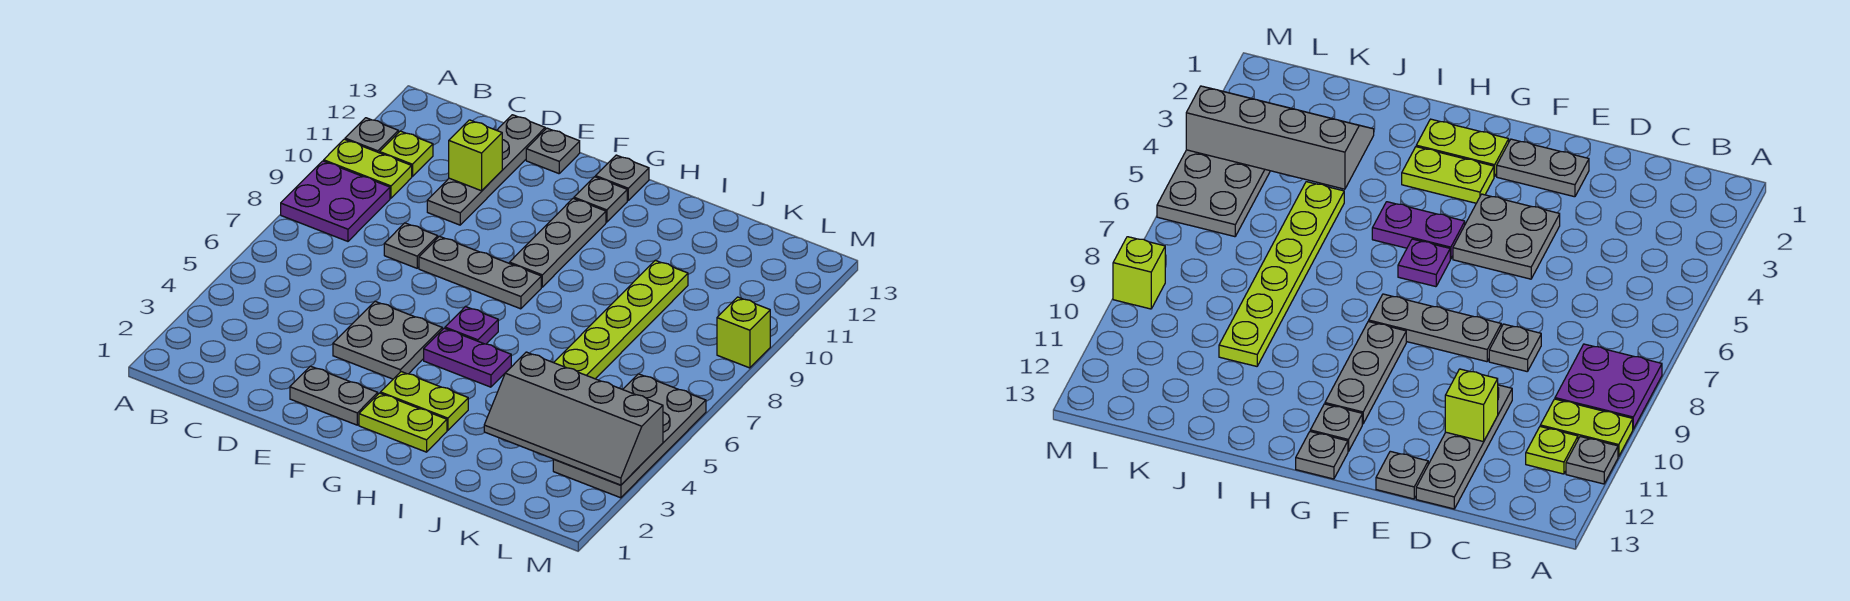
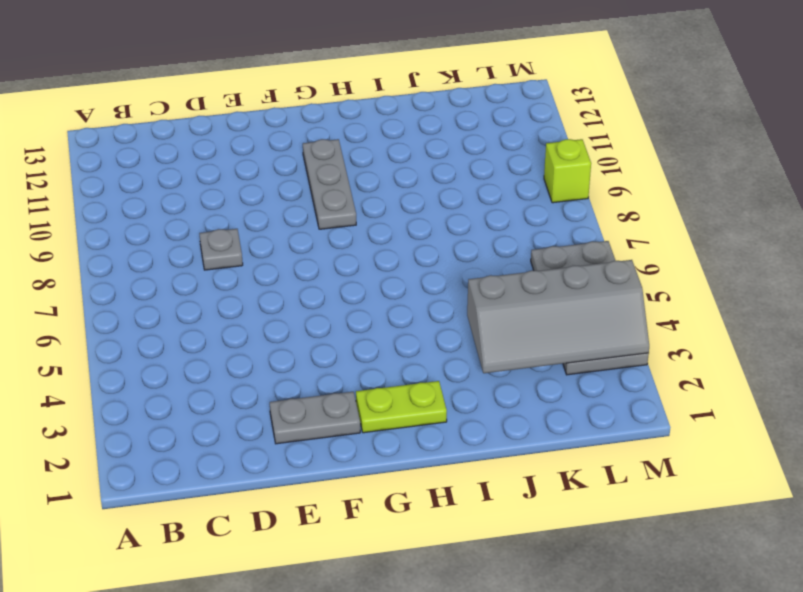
none -> purple 2x2 plate [281,161,390,241]
none -> lime 1x2 plate [324,139,412,198]
none -> grey 1x1 plate [345,118,398,153]

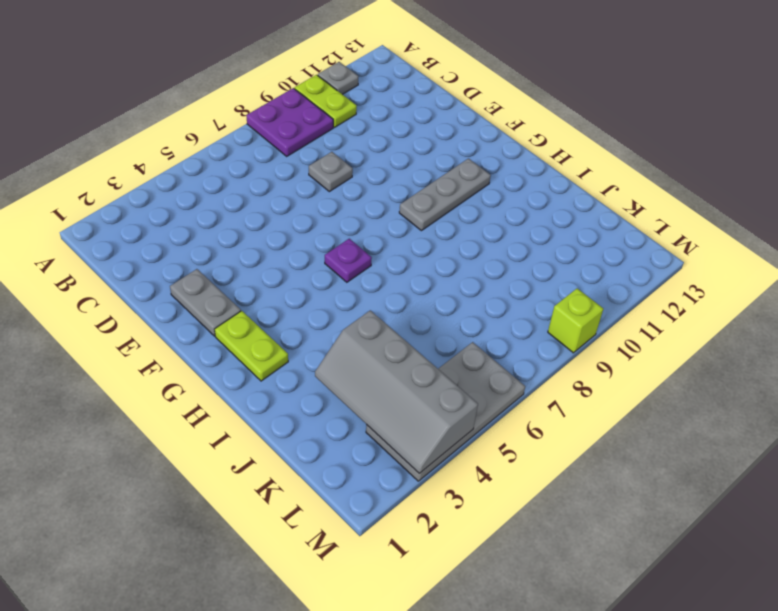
none -> lime 1x1 plate [380,131,433,177]
none -> grey 1x4 plate [427,115,545,225]
none -> grey 2x2 plate [333,301,442,379]

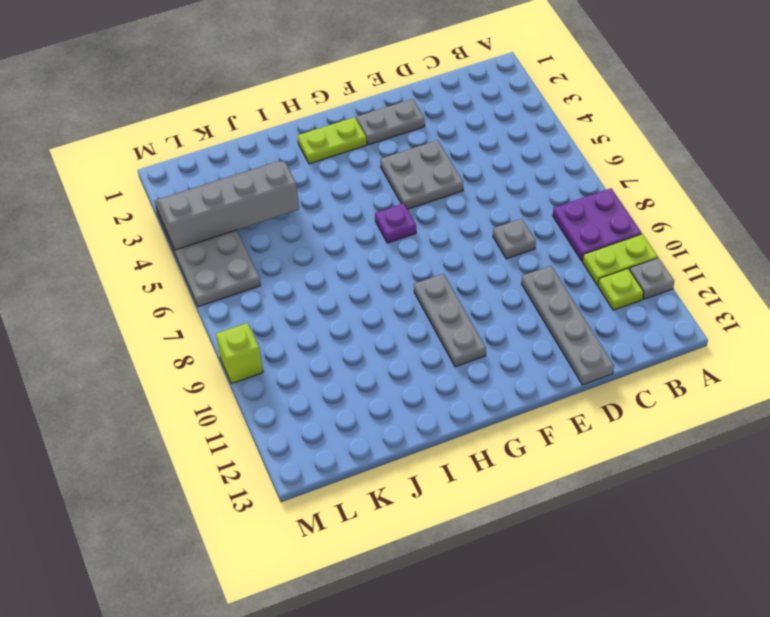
none -> grey 1x3 plate [419,236,541,309]
none -> grey 1x1 plate [526,128,580,174]
none -> lime 1x2 plate [381,372,468,430]

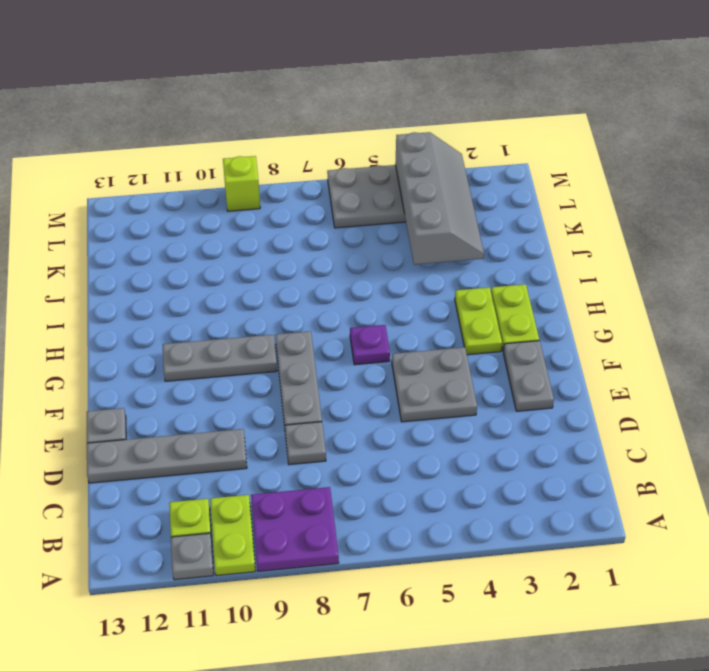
none -> purple 1x2 plate [424,328,511,387]
none -> grey 1x1 plate [574,177,627,222]
none -> grey 1x1 plate [596,155,649,200]

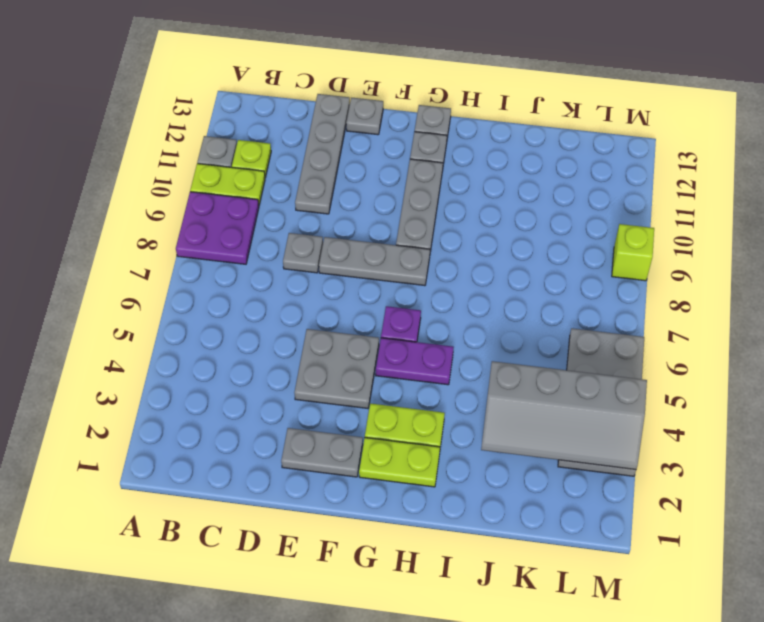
none -> lime 1x6 plate [554,260,688,379]
none -> lime 1x1 brick [449,120,502,191]

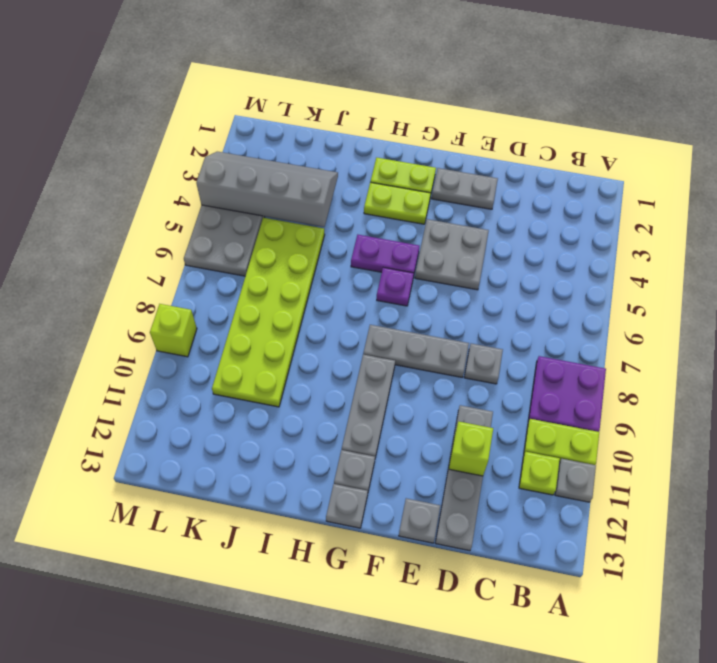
lime 2x6 plate [212,218,325,407] -> lime 1x6 plate [554,260,688,379]

